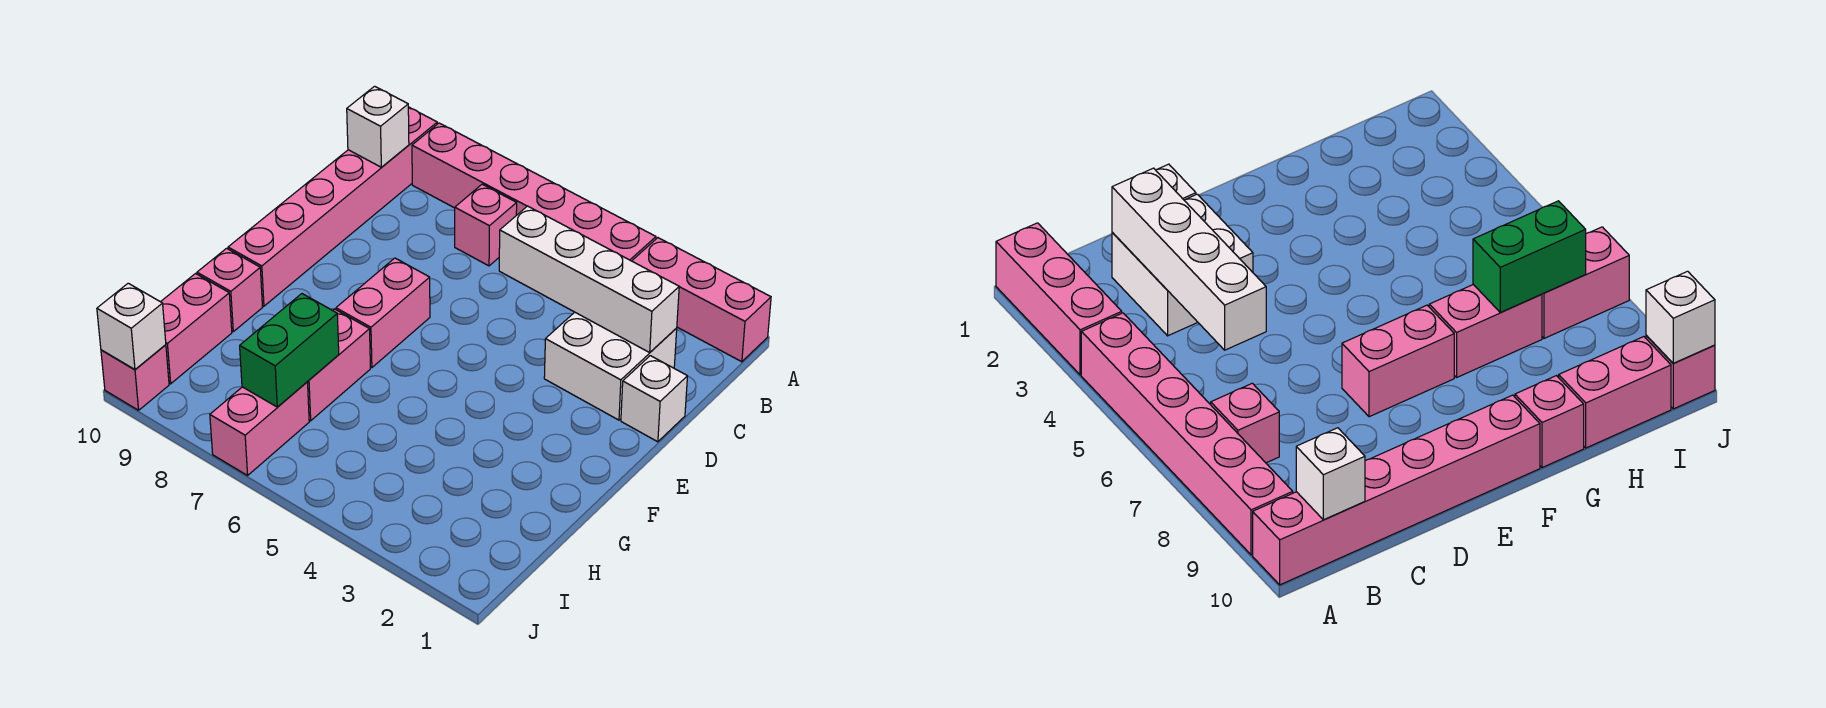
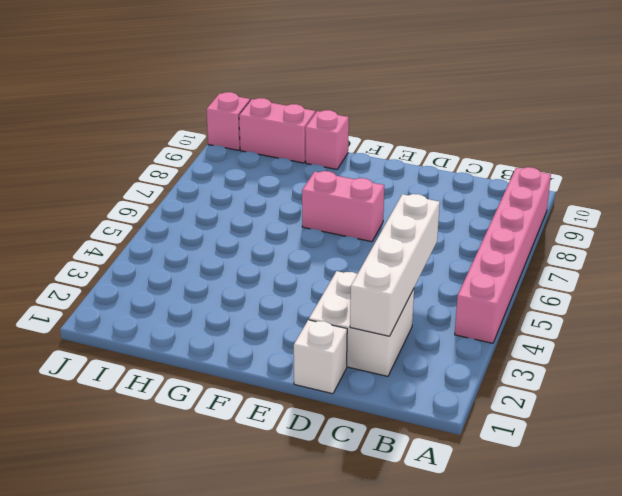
none -> pink 1x3 brick [632,238,771,362]
none -> pink 1x6 brick [228,107,437,306]
none -> pink 1x1 brick [455,184,517,266]

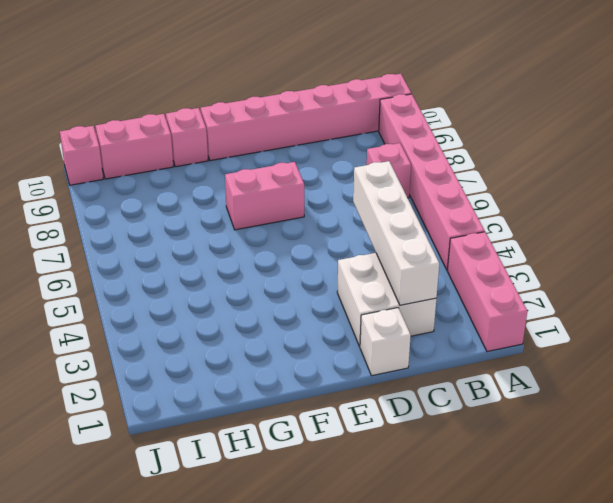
none -> pink 1x2 brick [308,309,370,421]
none -> pink 1x2 brick [210,382,309,475]
none -> white 1x1 brick [347,86,409,167]

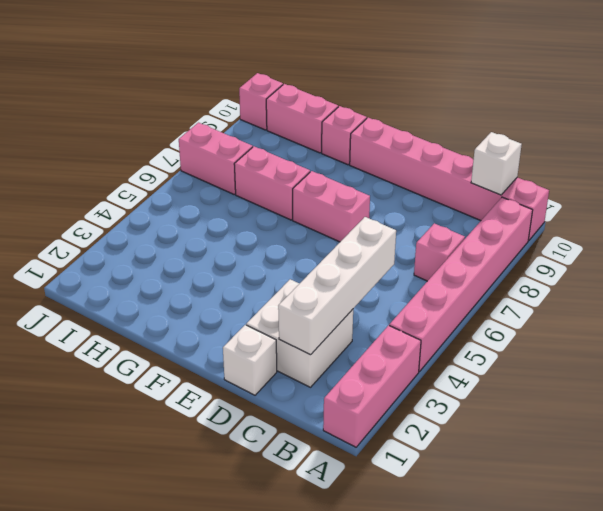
none -> green 1x2 brick [240,294,339,407]
none -> white 1x1 brick [97,283,166,369]

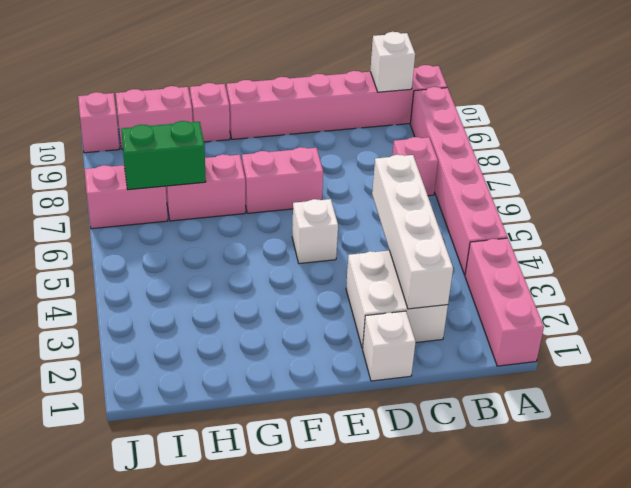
white 1x1 brick [292,199,338,264] -> white 1x1 brick moved to [97,283,166,369]

